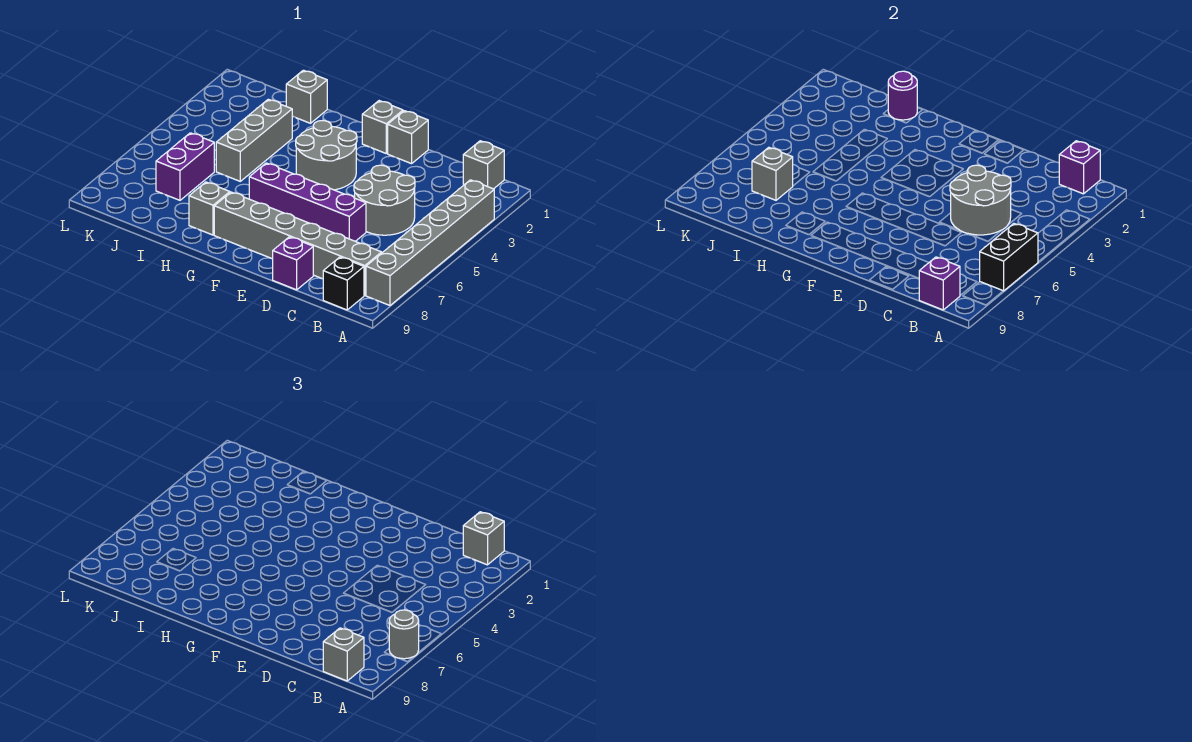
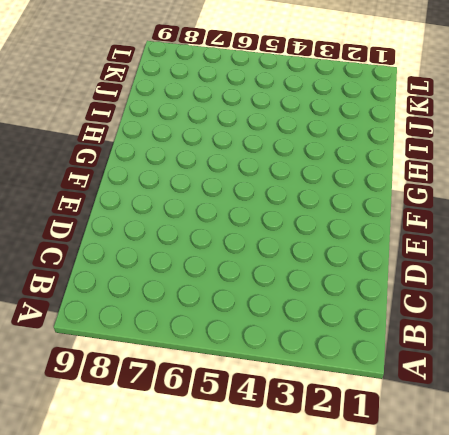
none -> grey 1x6 brick [366,180,494,305]
none -> grey 1x1 brick [463,141,504,189]
none -> grey 1x6 brick [214,192,382,296]

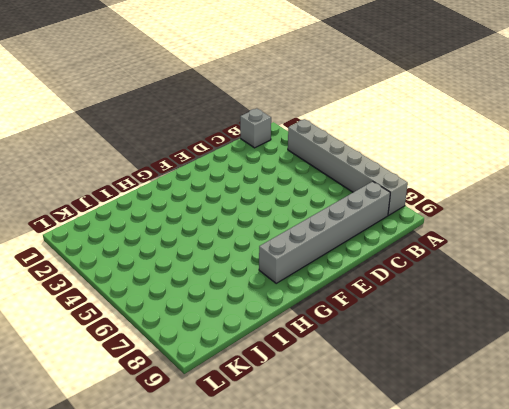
none -> black 1x1 brick [323,257,364,310]
none -> grey 2x2 round brick [354,165,415,235]
none -> purple 1x4 brick [249,163,366,241]

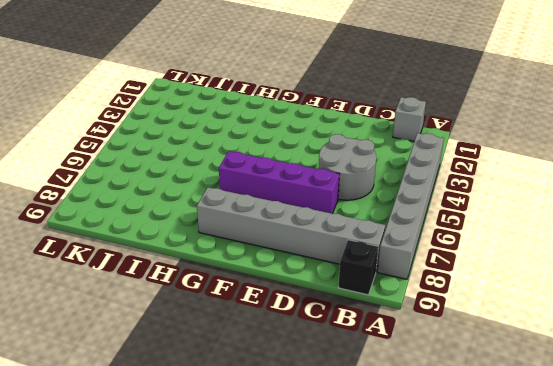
none -> purple 1x1 brick [273,237,313,290]
none -> grey 1x1 brick [388,111,428,164]
none -> grey 1x1 brick [362,101,403,153]

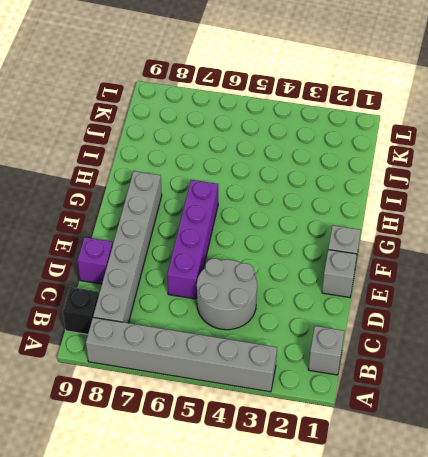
none -> grey 2x2 round brick [296,121,357,190]
none -> grey 1x1 brick [189,182,230,235]
none -> grey 1x1 brick [286,70,327,123]

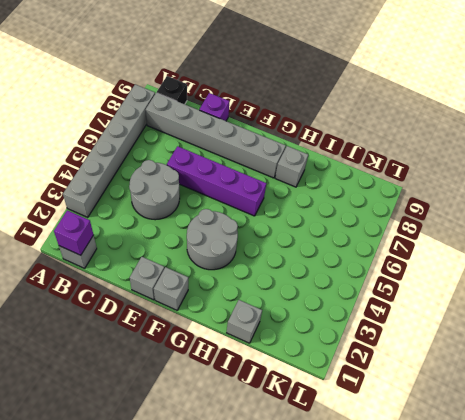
none -> grey 1x3 brick [216,99,293,181]
none -> purple 1x2 brick [156,133,214,200]
none -> black 1x2 brick [980,224,1038,291]

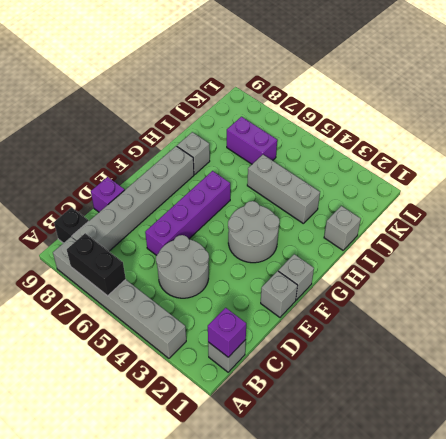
none -> purple 1x1 brick [919,257,960,310]
none -> grey 2x2 round brick [950,165,1011,235]
none -> purple 1x1 round brick [888,71,917,120]

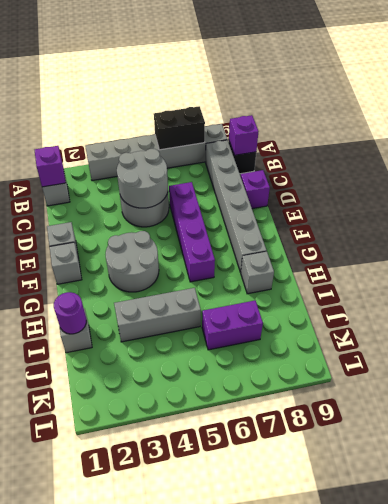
none -> grey 1x1 brick [752,147,793,200]
none -> grey 1x1 round brick [389,610,419,659]
none -> grey 1x1 brick [463,512,504,565]

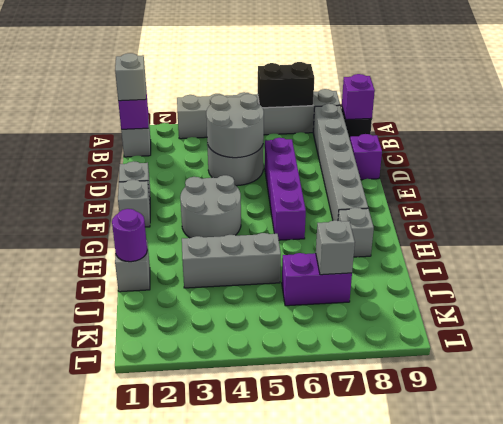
none -> grey 1x1 round brick [389,610,419,659]
none -> grey 1x1 brick [323,628,364,681]

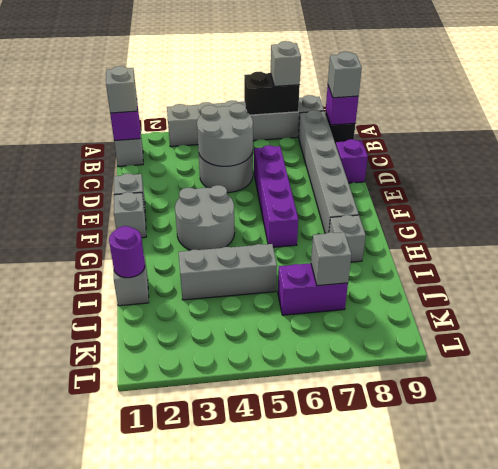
grey 1x1 brick [271,41,301,86] -> grey 1x1 round brick [389,610,419,659]

